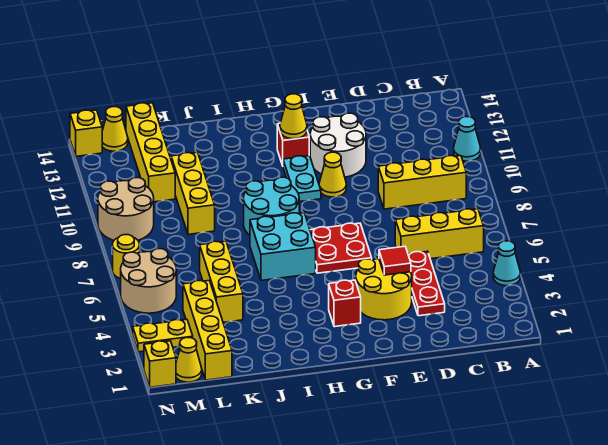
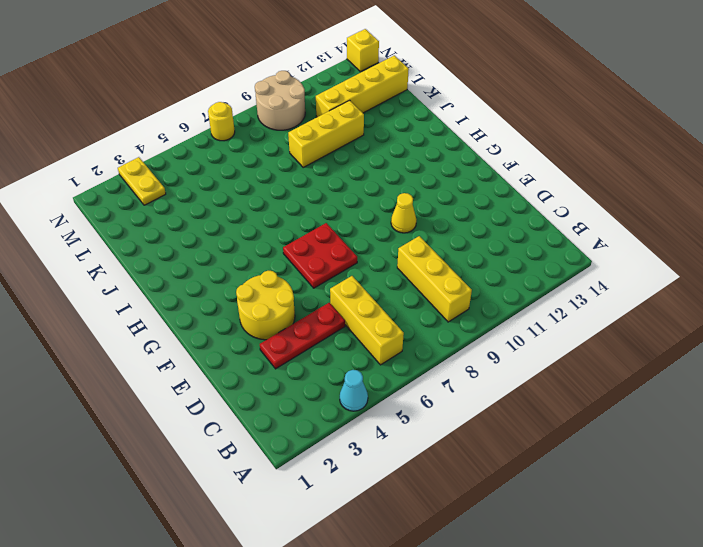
none -> cyan 1x1 cone [454,117,481,161]
none -> white 2x2 round brick [310,113,366,177]
none -> red 1x1 brick [329,280,361,327]

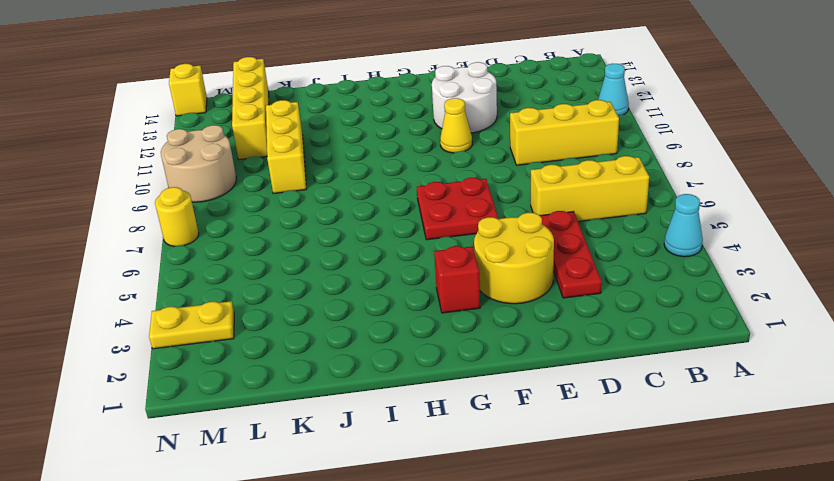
none -> cyan 1x2 plate [283,156,321,202]
none -> red 1x1 brick [277,123,309,165]
none -> cyan 2x2 brick [250,213,316,281]

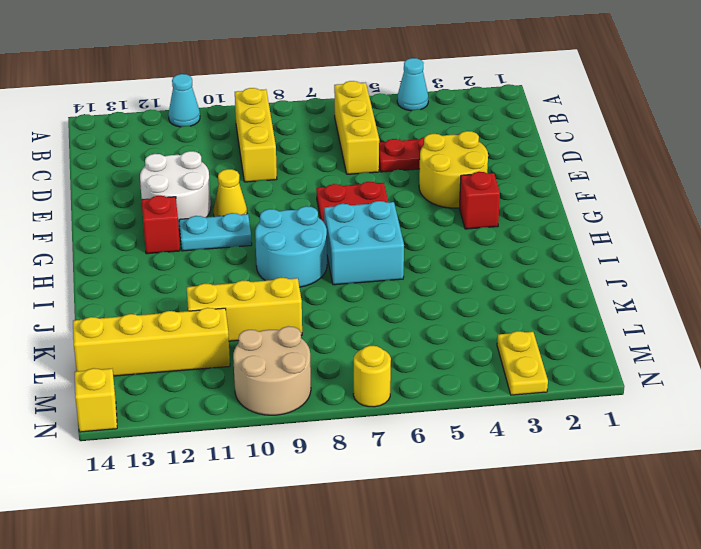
none -> yellow 1x3 brick [200,241,243,322]
none -> yellow 1x4 brick [183,281,232,380]
none -> yellow 1x1 cone [176,337,202,382]

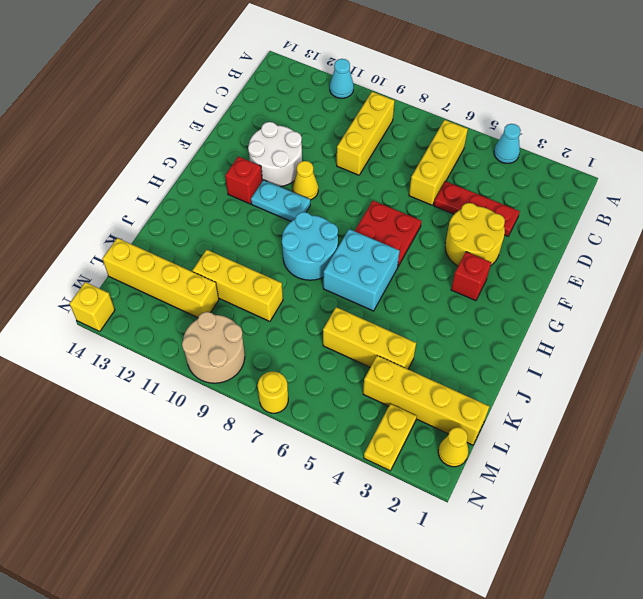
none -> tan 2x2 round brick [121,249,176,313]
none -> yellow 1x1 cone [102,107,128,151]
none -> yellow 1x1 brick [144,341,176,387]

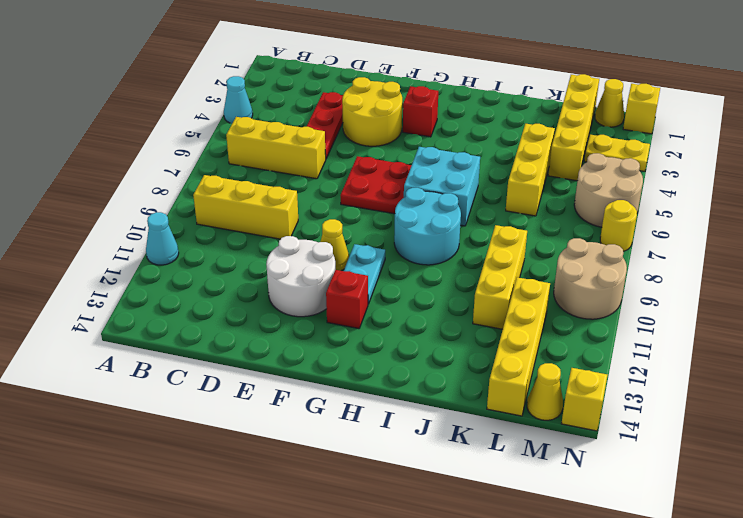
none -> red 1x1 tile [379,246,411,275]
none -> yellow 1x1 cone [280,94,307,139]

